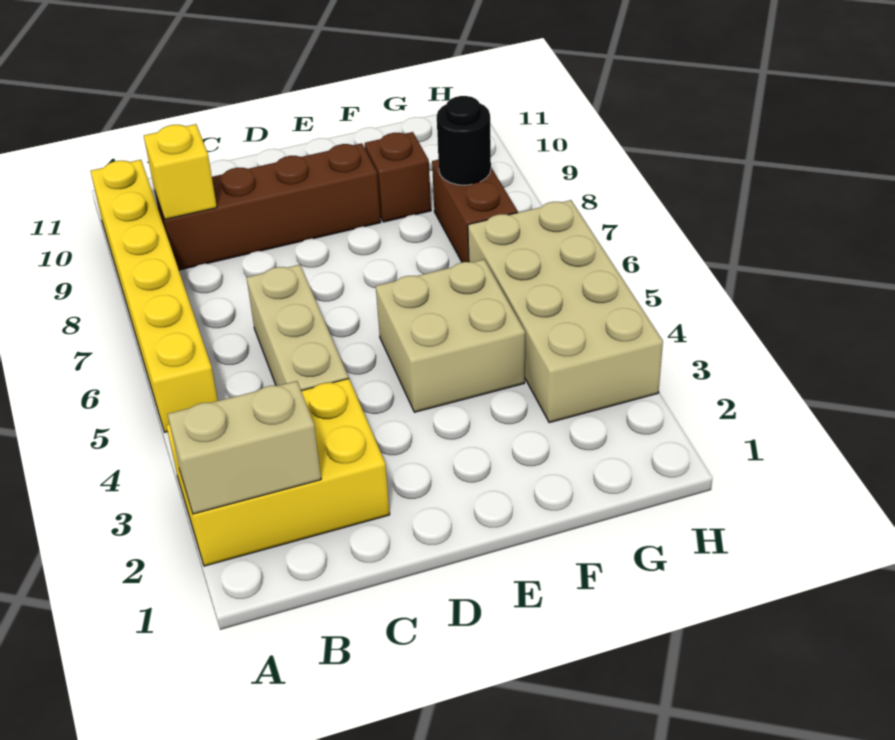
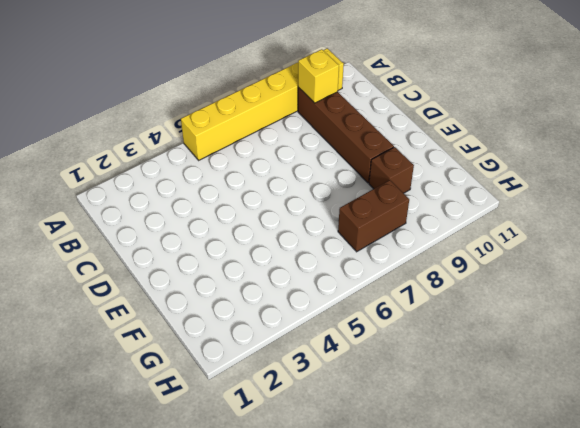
none -> yellow 2x3 brick [166,378,390,566]
none -> tan 1x3 brick [247,265,348,391]

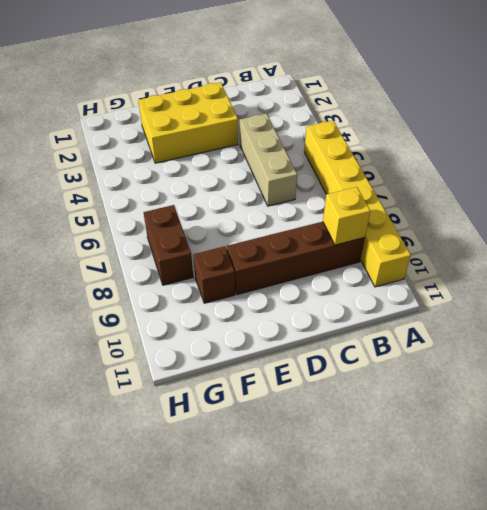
yellow 2x3 brick [138,82,238,163] -> yellow 2x3 brick moved to [166,378,390,566]
none -> tan 2x2 brick [376,260,525,412]
none -> tan 2x4 brick [468,200,663,423]

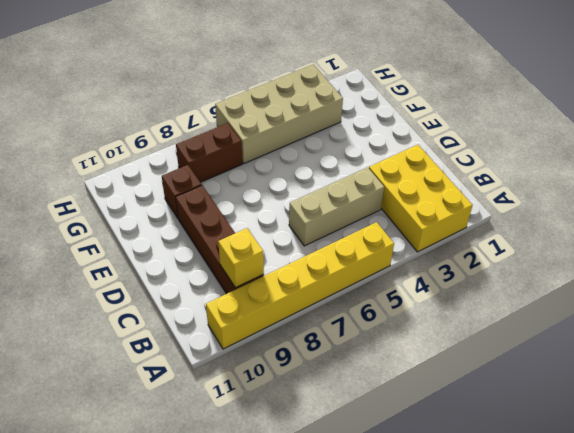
none -> tan 2x2 brick [376,260,525,412]
none -> tan 1x2 brick [168,381,321,514]

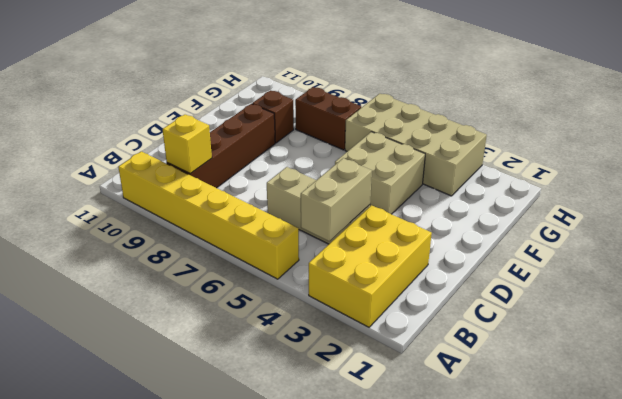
tan 1x2 brick [301,158,372,241] -> tan 1x2 brick moved to [168,381,321,514]
none -> black 1x1 round brick [437,96,491,185]

